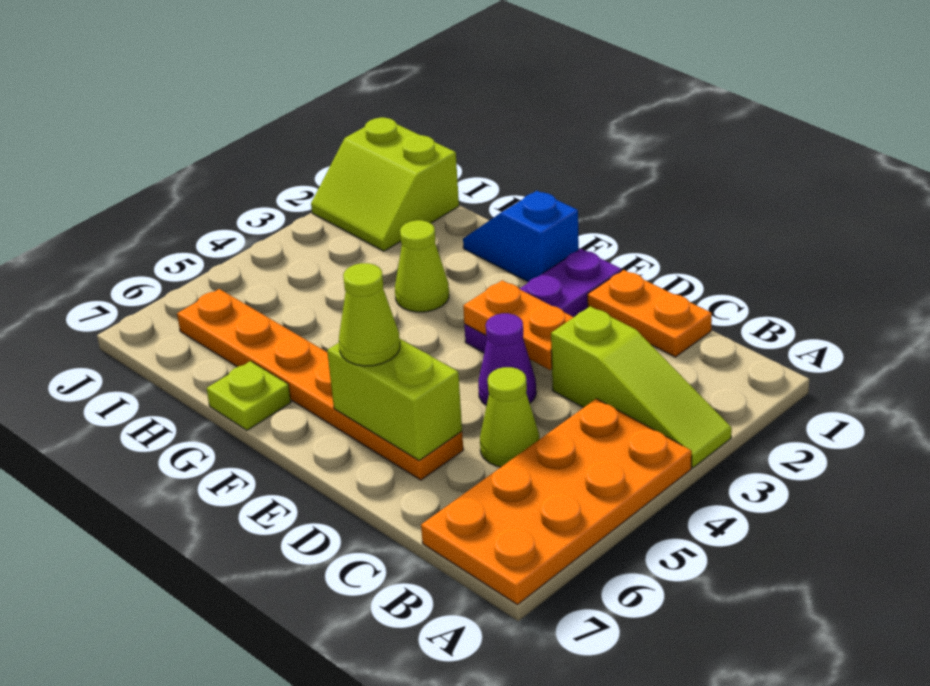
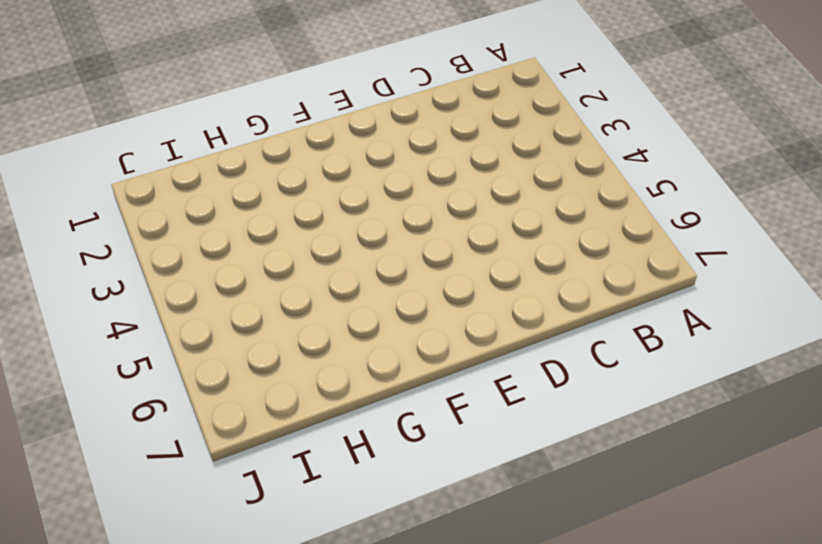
none -> lime 1x3 slope [551,306,732,468]
none -> orange 2x4 plate [421,399,692,605]
none -> orange 1x2 plate [587,270,712,357]

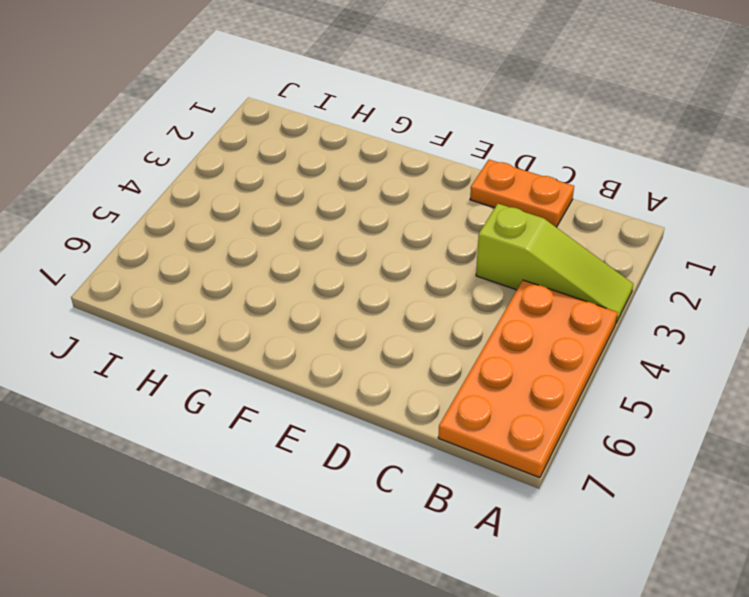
none -> lime 1x1 cone [480,367,540,467]
none -> purple 1x1 cone [478,313,536,406]
none -> orange 1x6 plate [177,289,463,480]

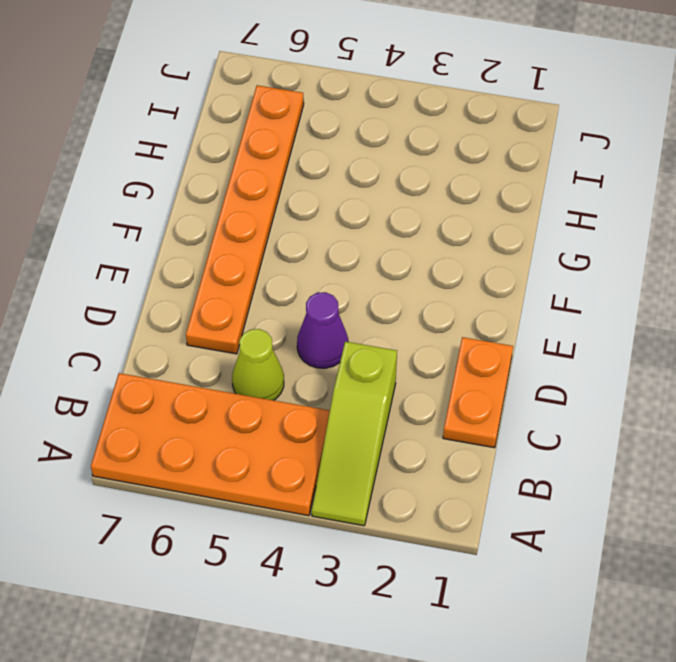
none -> purple 1x3 plate [464,249,622,353]
none -> blue 1x2 slope [463,191,579,282]
none -> lime 1x1 cone [395,220,449,312]

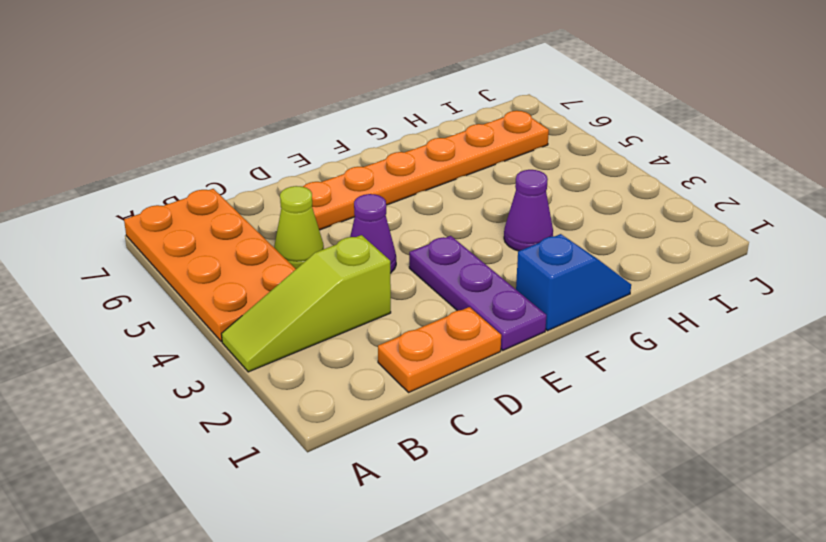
purple 1x1 cone [504,170,553,251] -> lime 1x1 cone [395,220,449,312]
none -> lime 1x1 plate [207,361,291,430]
none -> lime 2x2 slope [311,117,459,251]
none -> orange 1x2 plate [463,280,574,370]

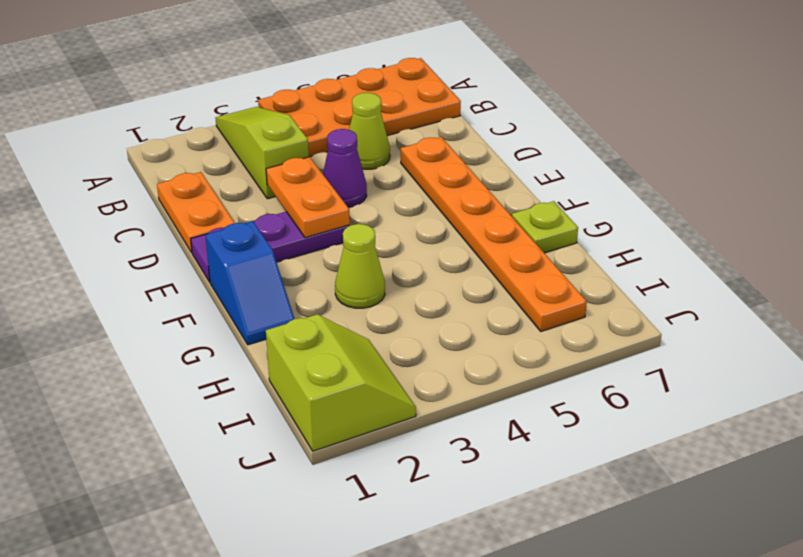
none -> lime 1x2 brick [327,339,462,460]
none -> lime 1x1 cone [339,263,400,366]

